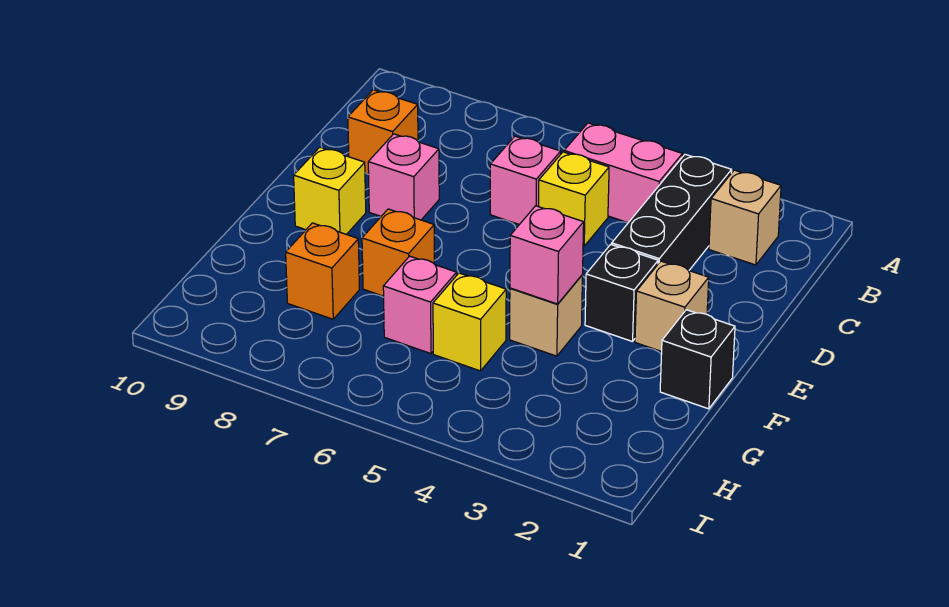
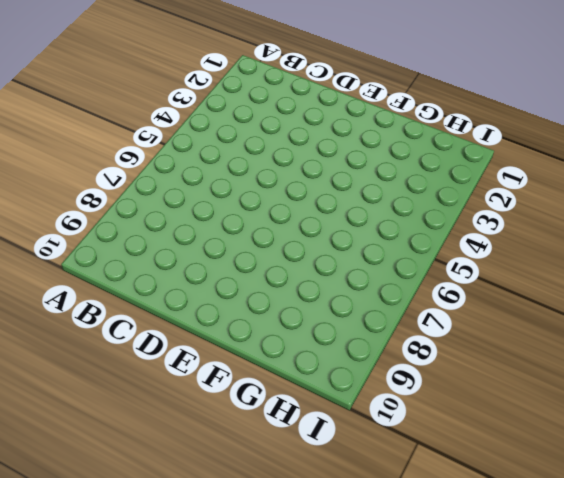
none -> tan 1x1 brick [709,170,781,265]
none -> black 1x3 brick [612,154,732,271]
none -> pink 1x2 brick [564,123,682,223]

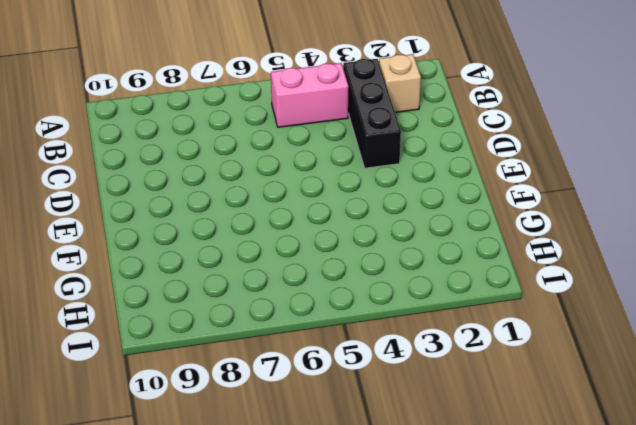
none -> yellow 1x1 brick [539,152,609,246]
none -> pink 1x1 brick [490,136,561,225]
none -> orange 1x1 brick [348,90,418,174]

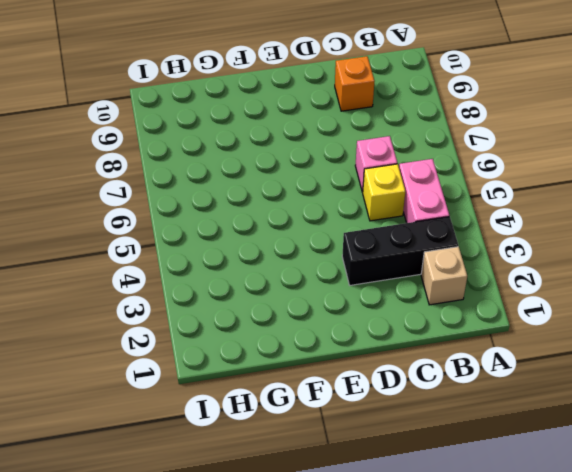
none -> pink 1x1 brick [368,134,439,220]
none -> tan 1x1 brick [635,261,709,352]
none -> black 1x1 brick [585,245,658,342]

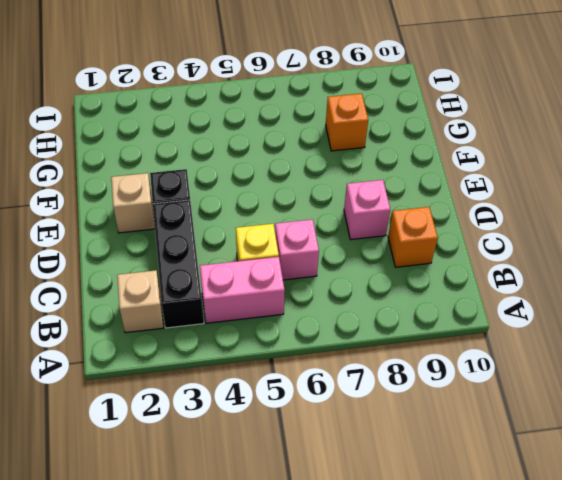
none -> yellow 1x1 brick [294,147,366,234]
none -> black 1x1 brick [660,310,735,409]
none -> tan 1x1 brick [510,275,583,356]

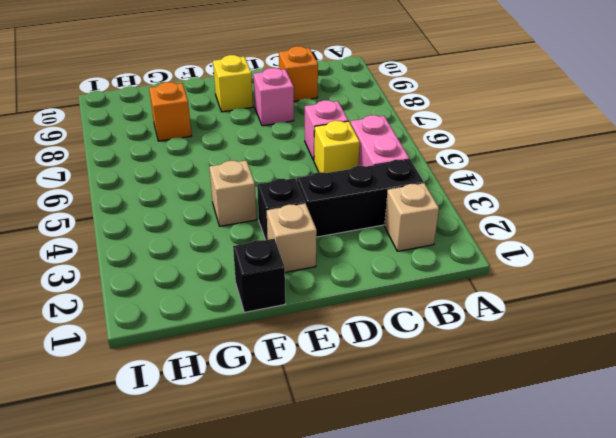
none -> orange 1x1 brick [362,209,435,296]
none -> yellow 1x1 brick [433,273,506,371]
none -> pink 1x1 brick [383,256,456,354]

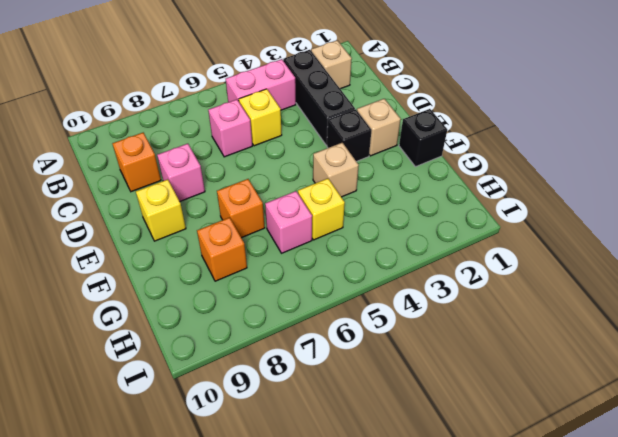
none -> pink 1x1 brick [510,206,584,304]

